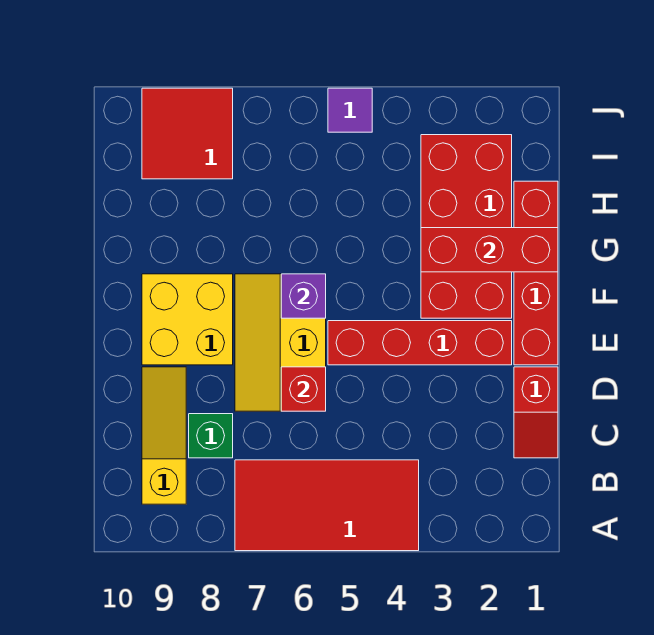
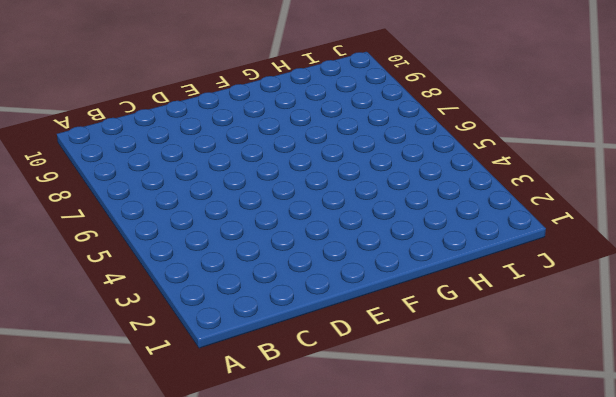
none -> red 2x4 tile [235,460,419,551]
none -> yellow 1x3 slope [142,367,186,504]
none -> red 1x2 slope [514,367,558,458]

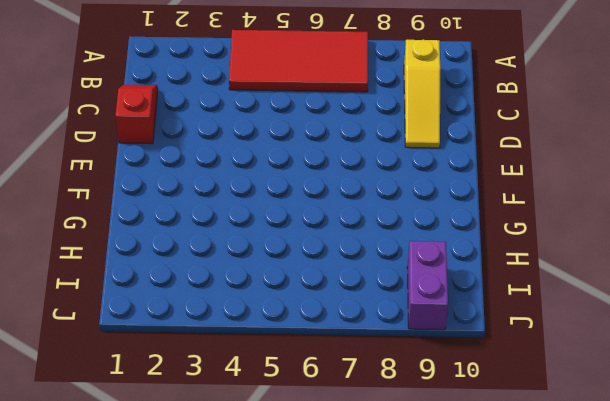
purple 1x2 brick [407,241,448,330] -> red 2x2 tile [142,88,233,179]
none -> green 1x1 brick [189,414,233,458]
none -> yellow 2x3 slope [235,274,326,411]
none -> red 1x4 brick [514,181,558,365]

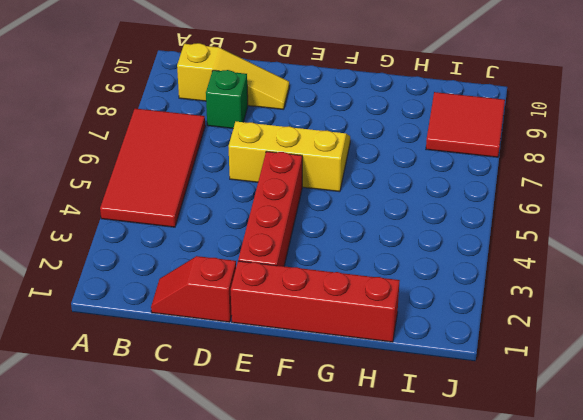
none -> yellow 2x2 brick [142,274,233,365]
none -> red 2x4 brick [421,135,512,318]
none -> purple 1x1 tile [328,88,372,132]

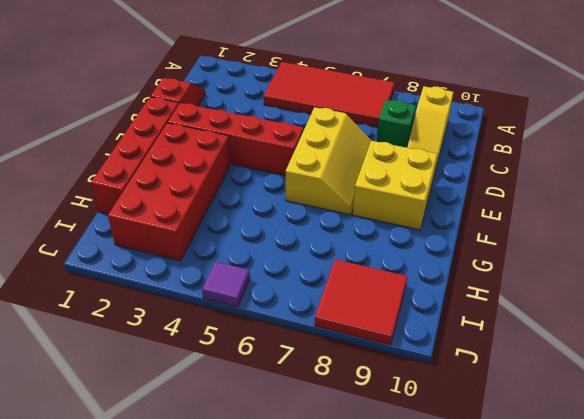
none -> red 1x1 brick [281,367,326,411]
none -> purple 1x1 brick [281,274,326,318]
none -> red 1x3 brick [421,228,558,272]

